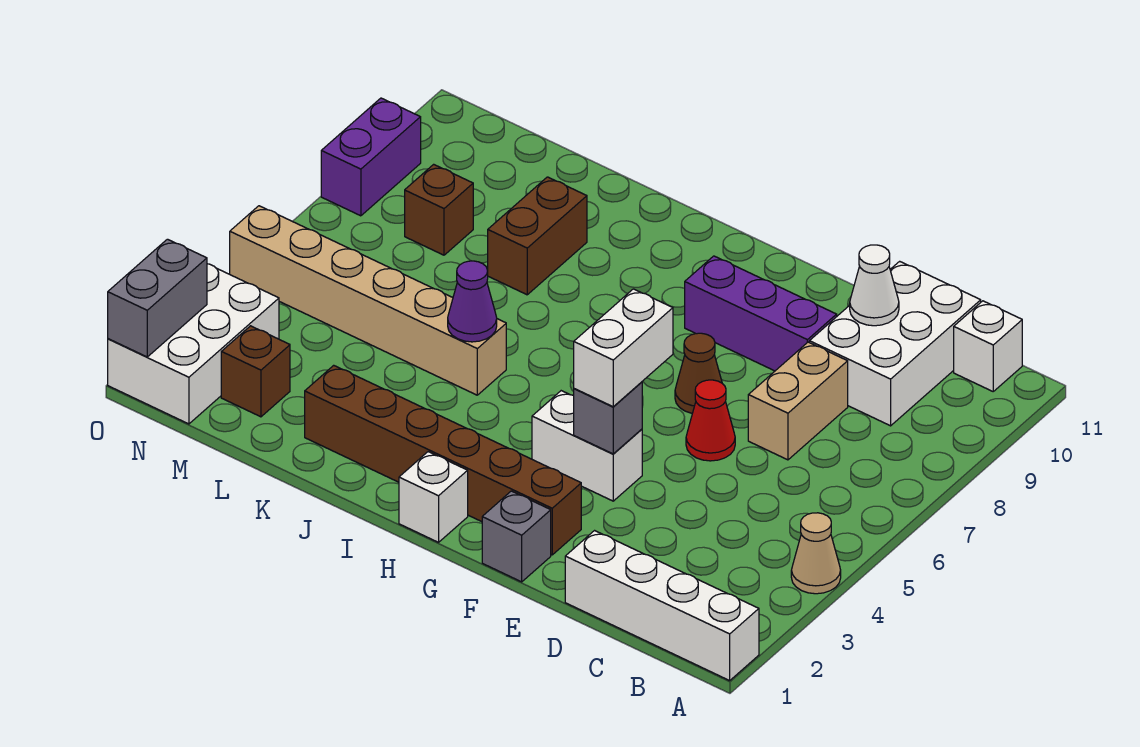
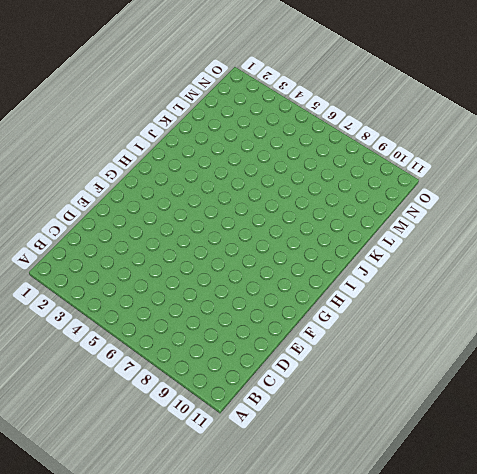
none -> white 1x4 brick [565,531,759,681]
none -> tan 1x1 cone [791,513,841,594]
none -> white 1x1 brick [954,301,1022,391]

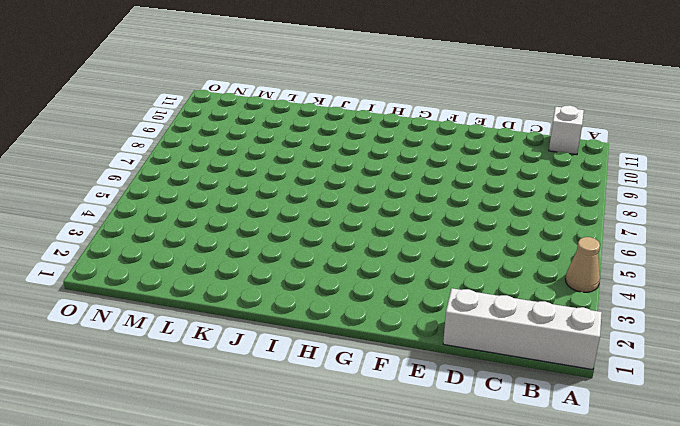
none -> white 2x3 brick [809,261,981,426]
none -> tan 1x2 brick [748,342,848,460]
none -> red 1x1 cone [686,380,735,461]

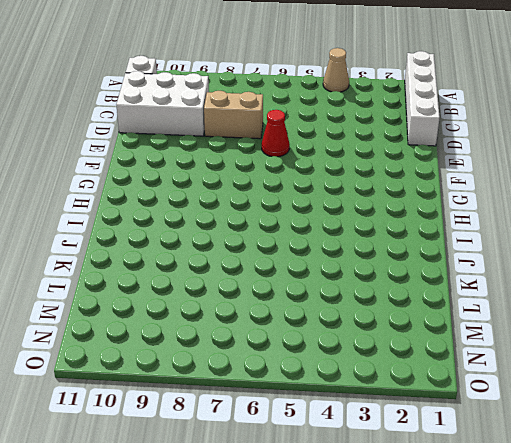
none -> purple 1x3 brick [685,256,837,371]
none -> grey 1x1 brick [482,491,551,582]
none -> brown 1x6 brick [305,365,581,555]

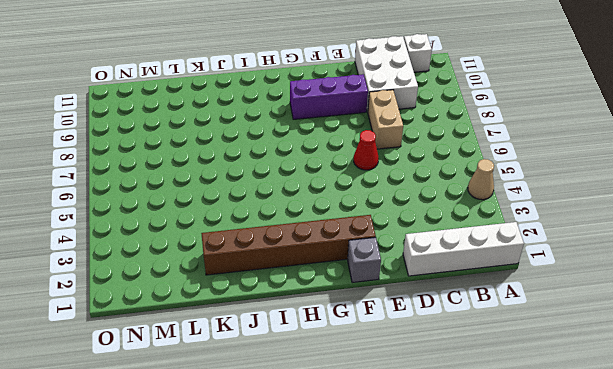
none -> white 1x2 brick [532,391,642,501]
none -> brown 1x1 cone [675,333,722,413]
none -> white 1x1 brick [399,452,468,542]

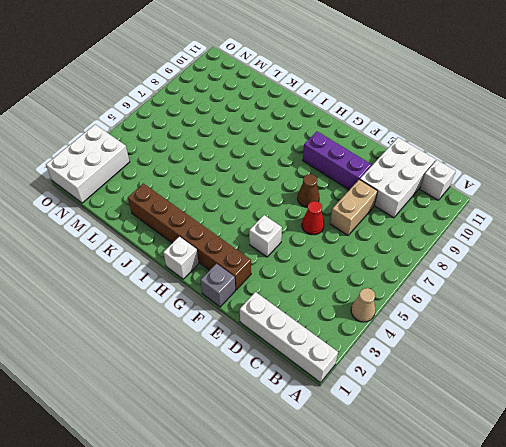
white 1x1 brick [249,215,282,257] -> white 1x2 brick [532,391,642,501]
none -> tan 1x6 brick [230,206,506,395]
none -> brown 1x2 brick [488,177,587,295]
none -> brown 1x1 brick [221,326,290,417]

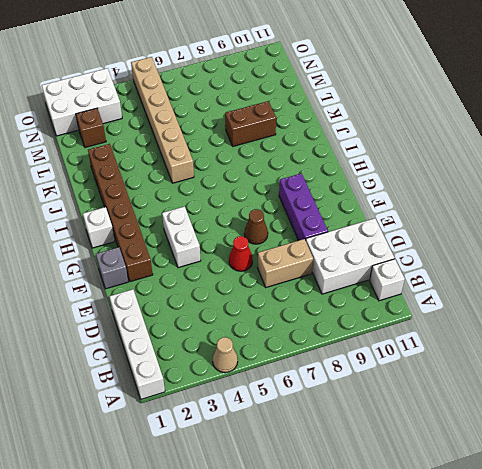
none -> brown 1x1 brick [405,164,473,255]
none -> purple 1x2 brick [321,98,421,216]
none -> white 1x1 cone [850,245,899,326]

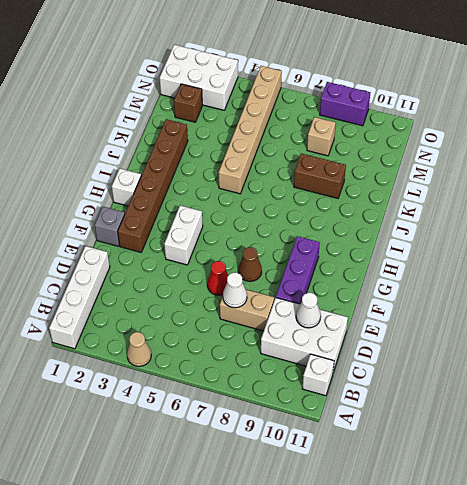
white 1x1 cone [223,273,247,308] -> none
tan 1x1 brick [307,117,336,156] -> brown 1x1 brick [405,164,473,255]
none -> grey 1x1 brick [574,382,642,454]
none -> purple 1x1 cone [448,261,497,342]
none -> grey 1x2 brick [108,239,207,357]

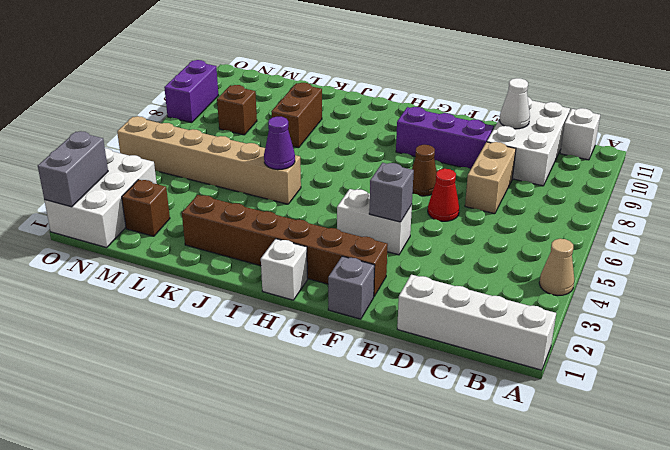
none -> white 1x2 brick [574,289,673,407]

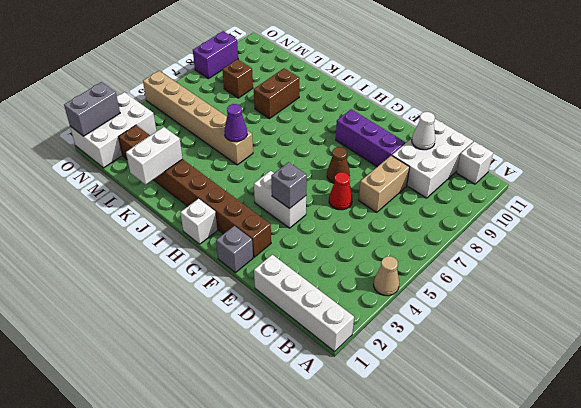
white 1x2 brick [126,127,183,184] -> white 1x2 brick moved to [574,289,673,407]

